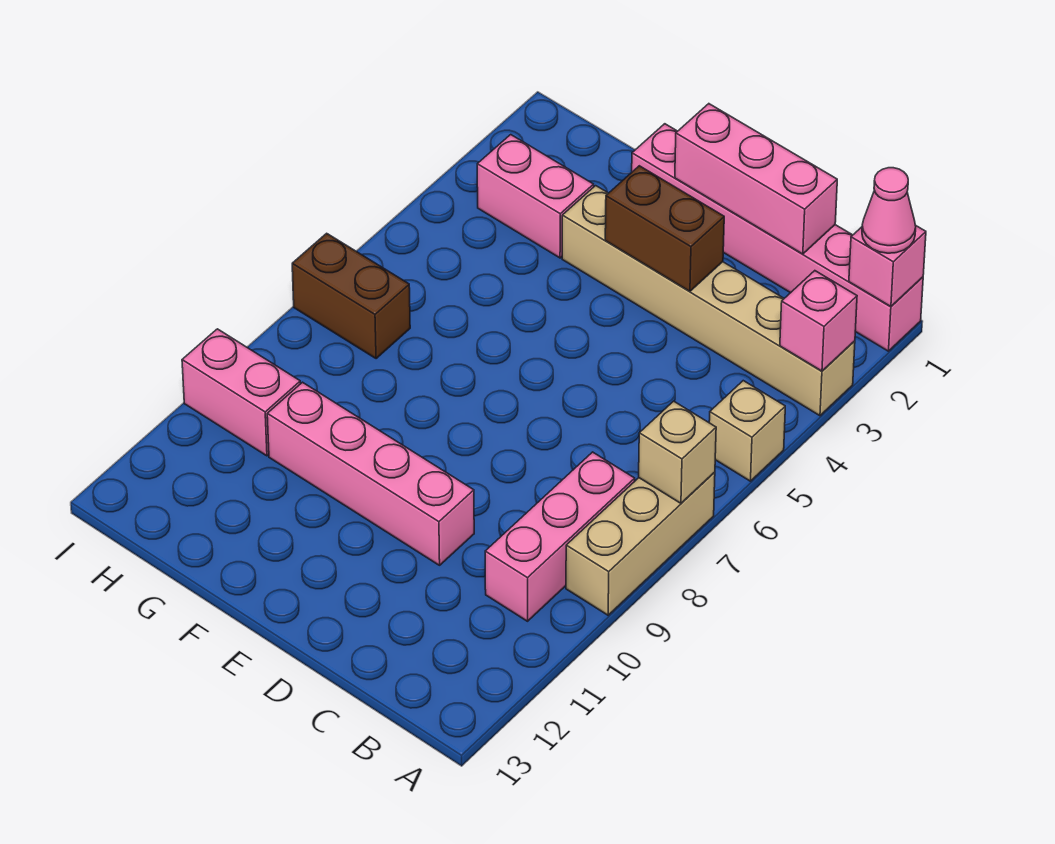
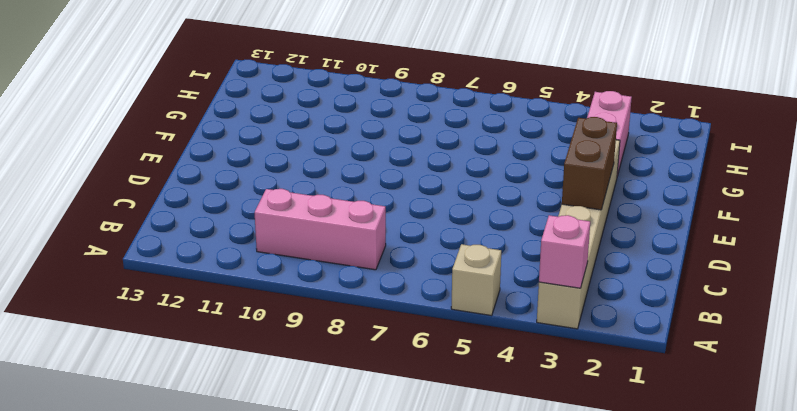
none -> pink 1x6 brick [632,124,923,351]
none -> tan 1x3 brick [566,472,715,615]
none -> pink 1x4 brick [267,382,474,565]

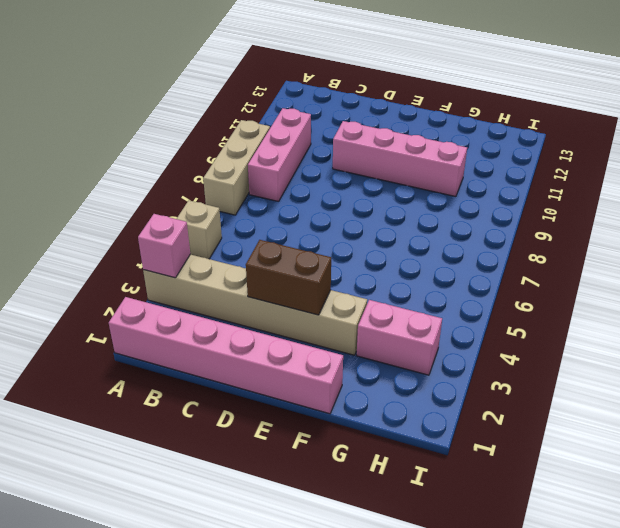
none -> brown 1x2 brick [292,233,410,359]
none -> pink 1x2 brick [182,329,300,456]
none -> pink 1x1 brick [849,226,926,306]

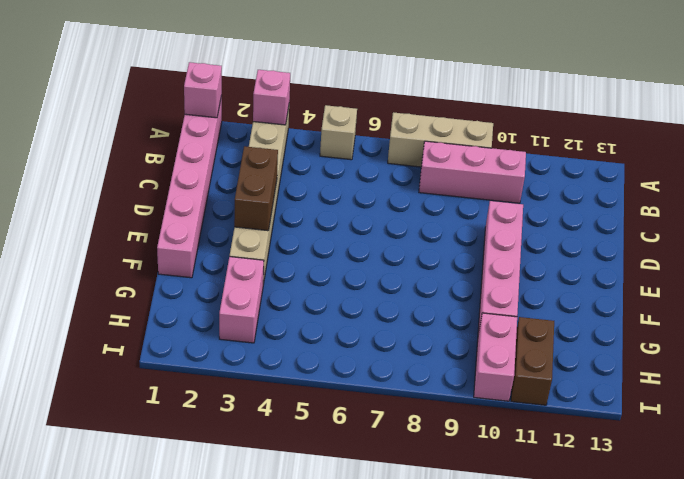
brown 1x2 brick [511,317,554,405] -> brown 1x2 brick moved to [292,233,410,359]
none -> tan 1x1 brick [639,401,716,503]
none -> pink 1x3 brick [675,104,837,254]
none -> pink 1x1 cone [862,168,916,253]

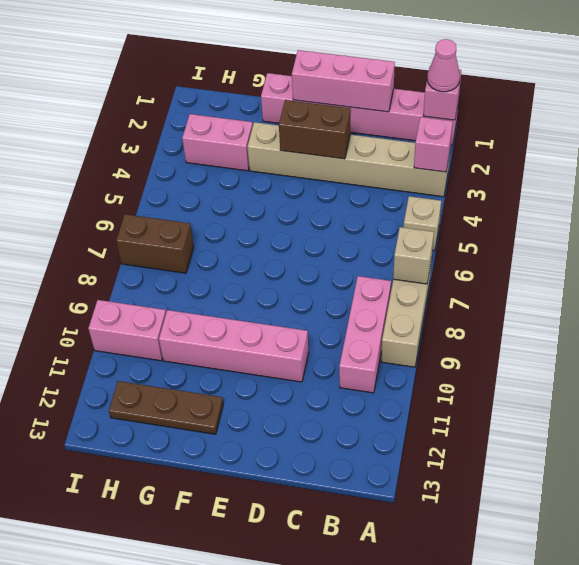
brown 1x3 plate [109,381,223,434] -> none

